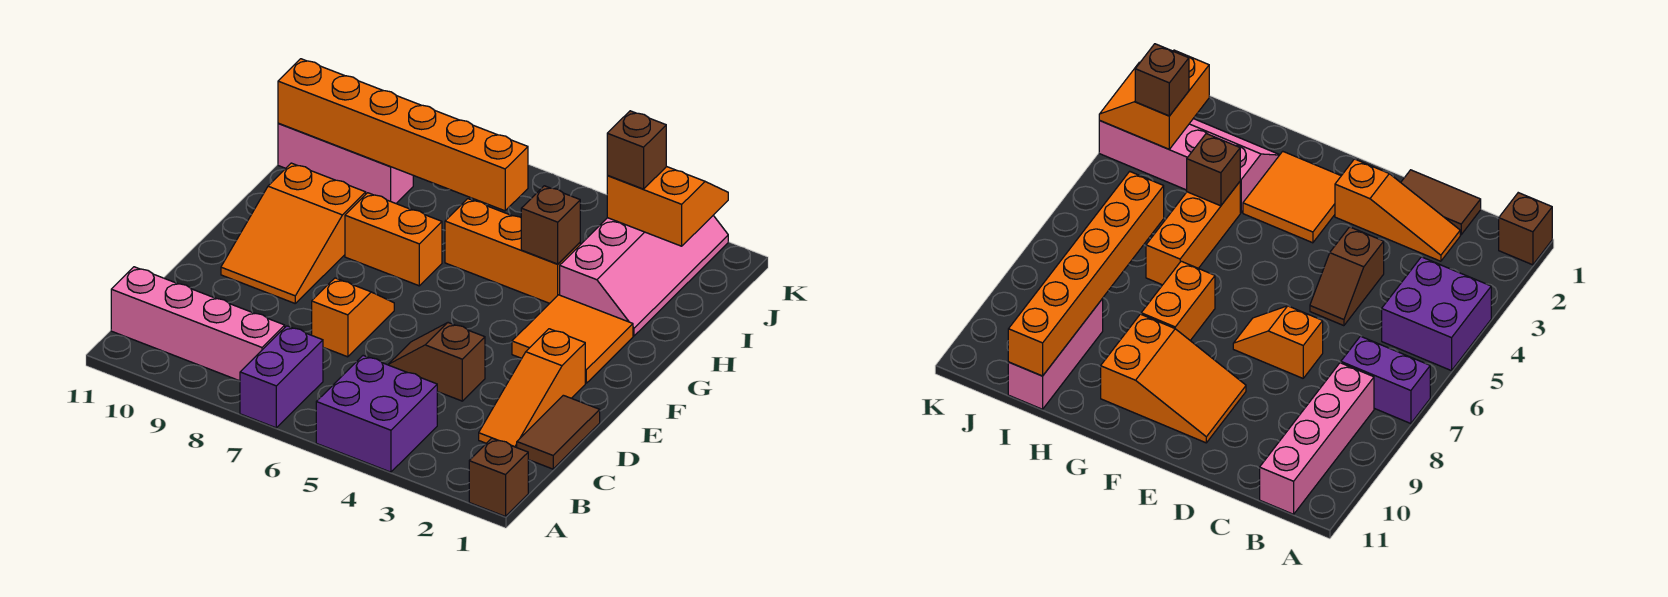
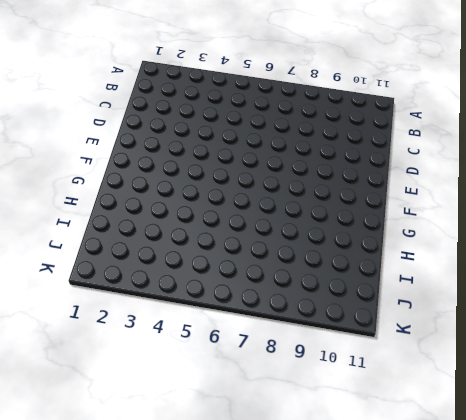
none -> brown 1x1 brick [469,438,528,517]
none -> purple 2x2 brick [316,356,437,472]
none -> purple 1x2 brick [240,326,323,428]

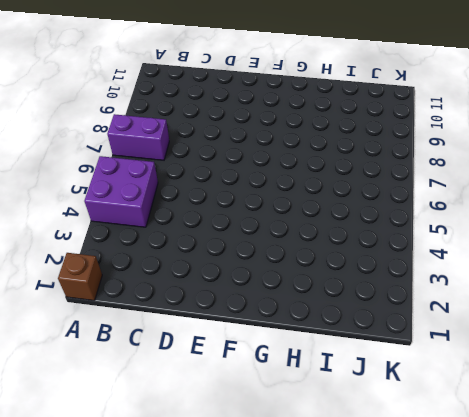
none -> pink 1x4 brick [111,267,285,381]
none -> brown 1x2 tile [517,395,600,469]
none -> orange 1x3 slope [479,329,585,447]

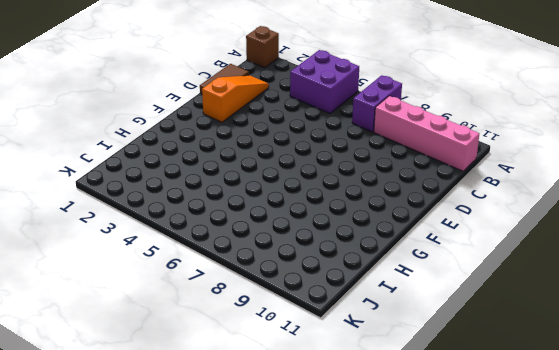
none -> brown 1x2 slope [388,323,485,401]
none -> orange 1x2 slope [312,278,394,357]
none -> orange 2x3 slope [221,163,366,303]

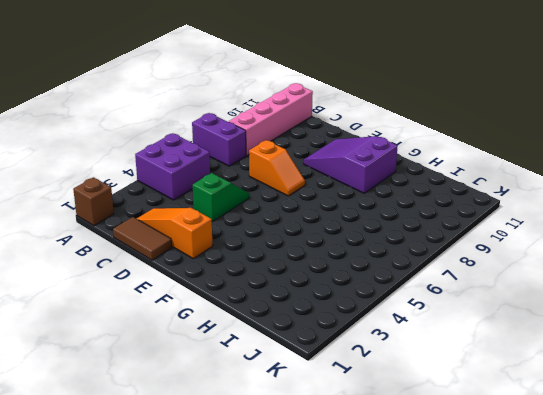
green 1x2 slope [193,173,249,221] -> brown 1x2 slope [388,323,485,401]
purple 2x3 slope [304,136,398,193] -> orange 2x3 slope [221,163,366,303]
none -> orange 2x2 tile [512,295,633,383]
none -> orange 1x2 brick [345,193,442,286]
none -> pink 2x4 slope [560,215,728,336]

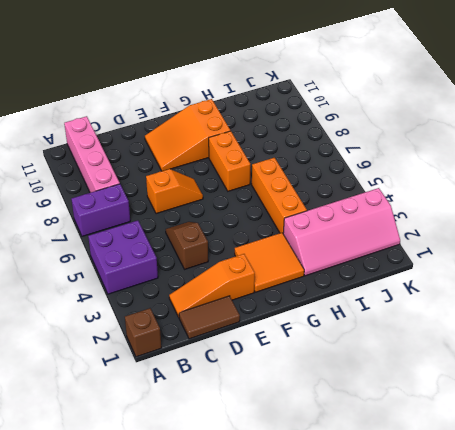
none -> pink 1x3 brick [278,123,413,203]
none -> brown 1x1 brick [521,186,580,264]
none -> orange 1x6 brick [278,59,528,211]

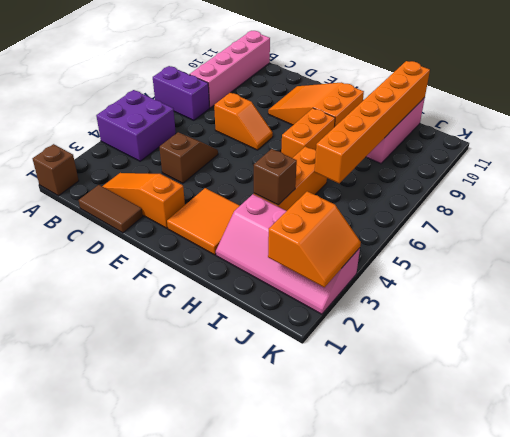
none -> brown 1x1 brick [607,111,666,189]

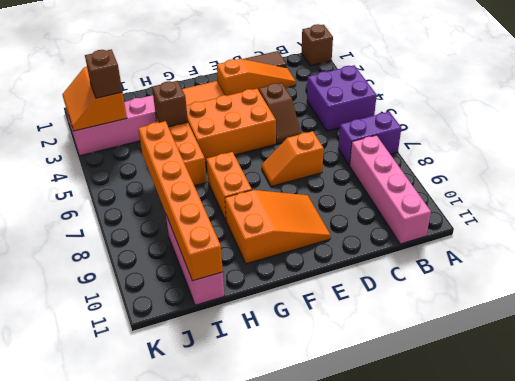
orange 2x3 brick [186,89,276,163] -> none

